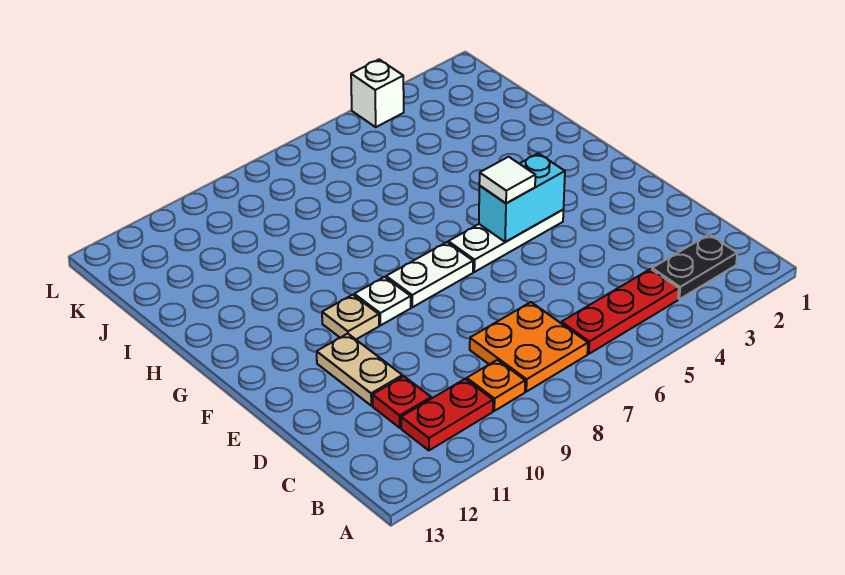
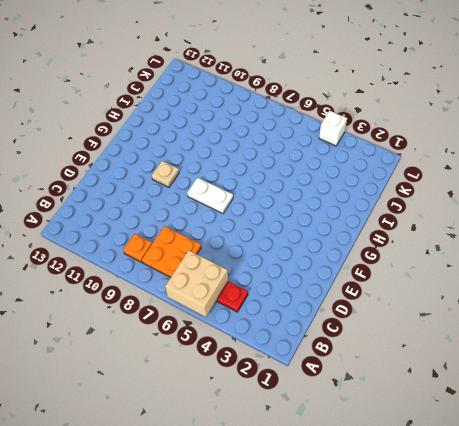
tan 2x2 brick [165,251,228,317] -> none
none -> black 1x2 plate [652,235,737,299]
none -> red 1x2 plate [401,379,493,450]
none -> red 1x1 plate [373,376,431,428]

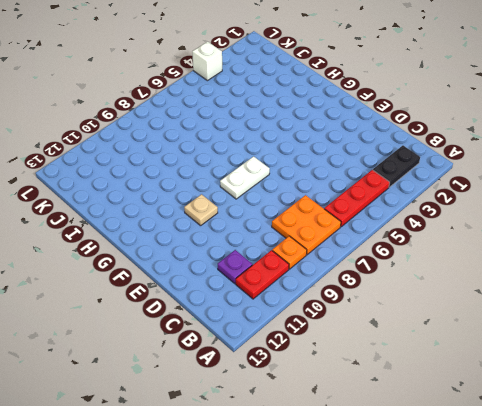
purple 1x1 plate [218,250,252,283] -> red 1x1 plate [373,376,431,428]
none -> tan 1x2 plate [317,334,403,406]
none -> white 1x3 plate [448,210,563,272]
none -> white 1x1 plate [354,277,411,325]

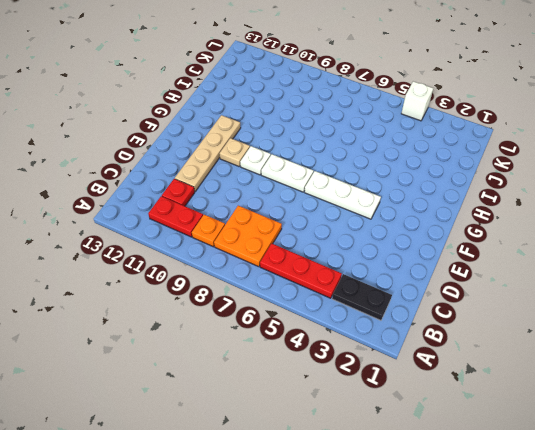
tan 1x4 plate [175,115,241,191] -> tan 1x2 plate [317,334,403,406]
none -> cyan 1x2 brick [479,153,565,242]
none -> white 1x1 tile [479,157,535,203]

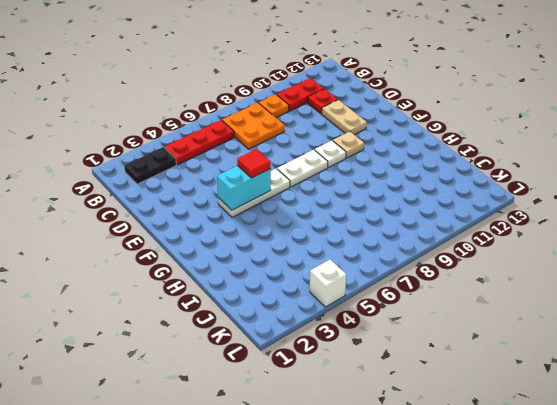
red 1x1 tile [237,149,271,178] -> white 1x1 tile [479,157,535,203]

